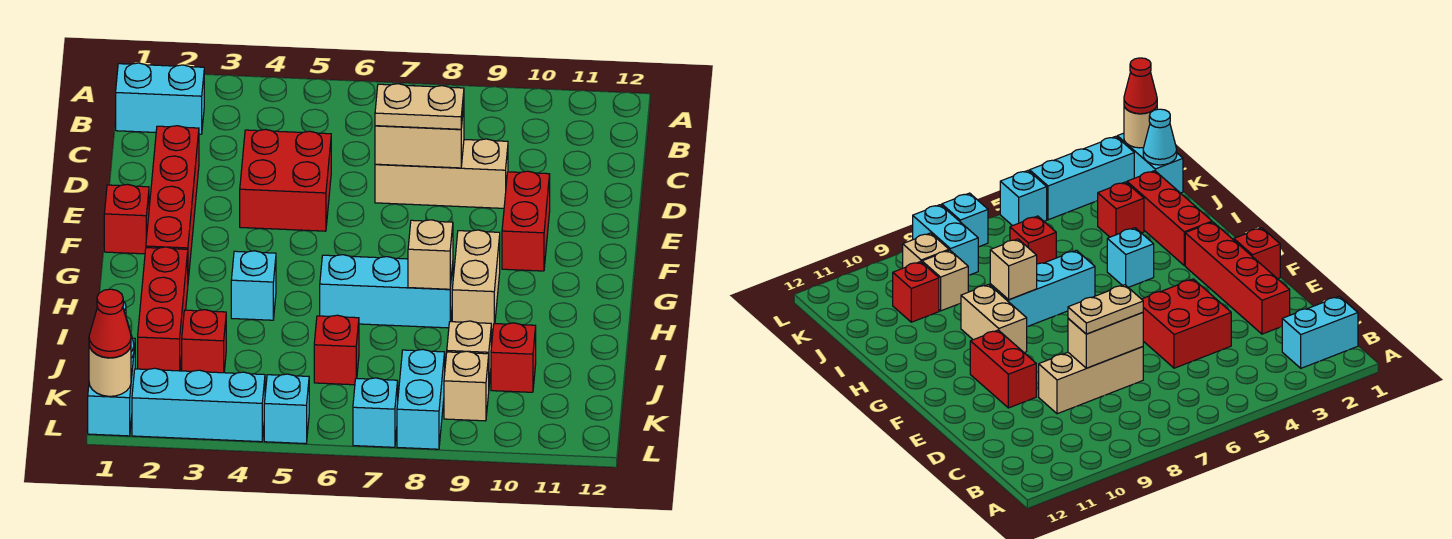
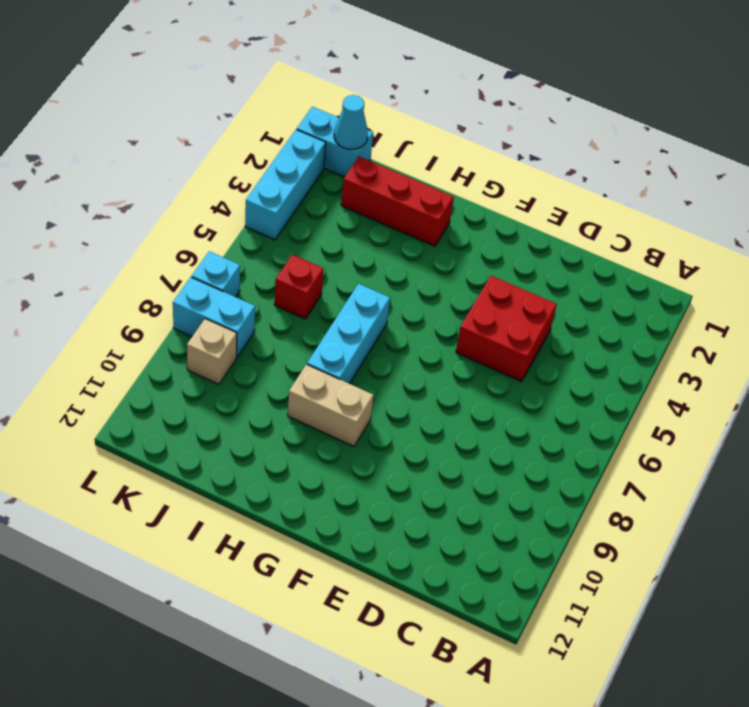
none -> cyan 1x2 brick [116,63,204,134]
none -> red 1x4 brick [146,126,199,280]
none -> tan 1x3 brick [375,139,508,208]

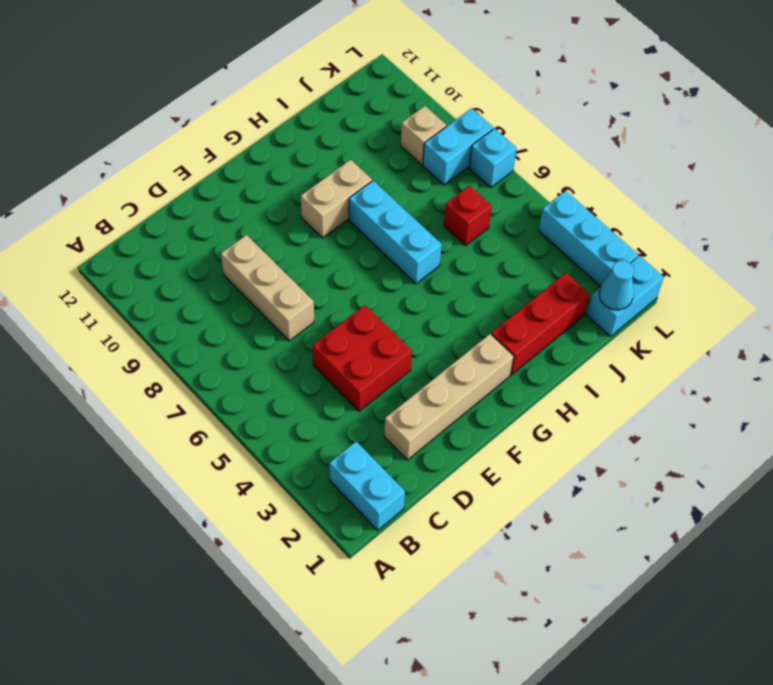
tan 1x4 brick [384,334,514,460] -> red 1x4 brick [146,126,199,280]
none -> red 1x2 brick [502,171,550,271]
none -> red 1x1 brick [104,184,149,254]
none -> cyan 1x1 brick [231,251,276,320]

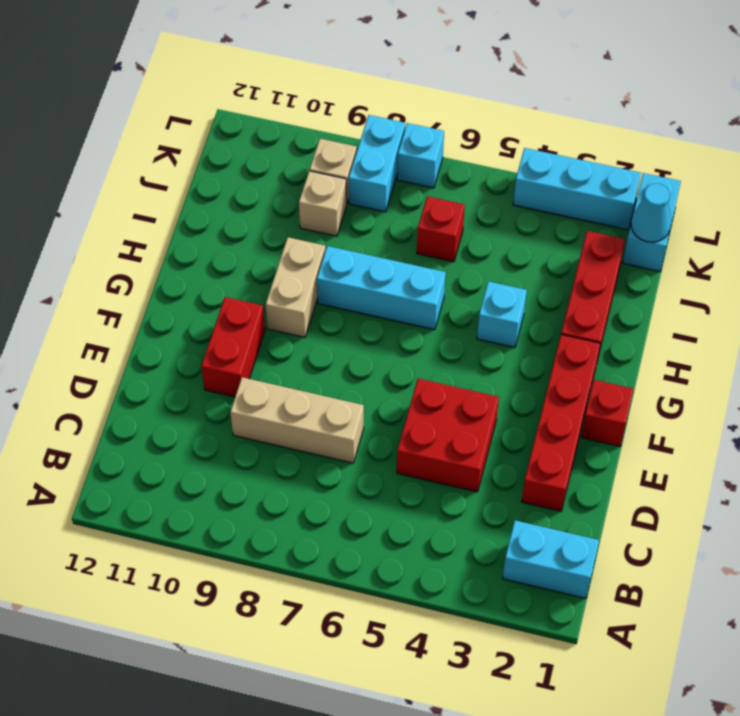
none -> red 1x1 brick [182,310,226,373]
none -> red 1x1 brick [491,323,536,392]
none -> cyan 1x1 brick [264,374,309,444]

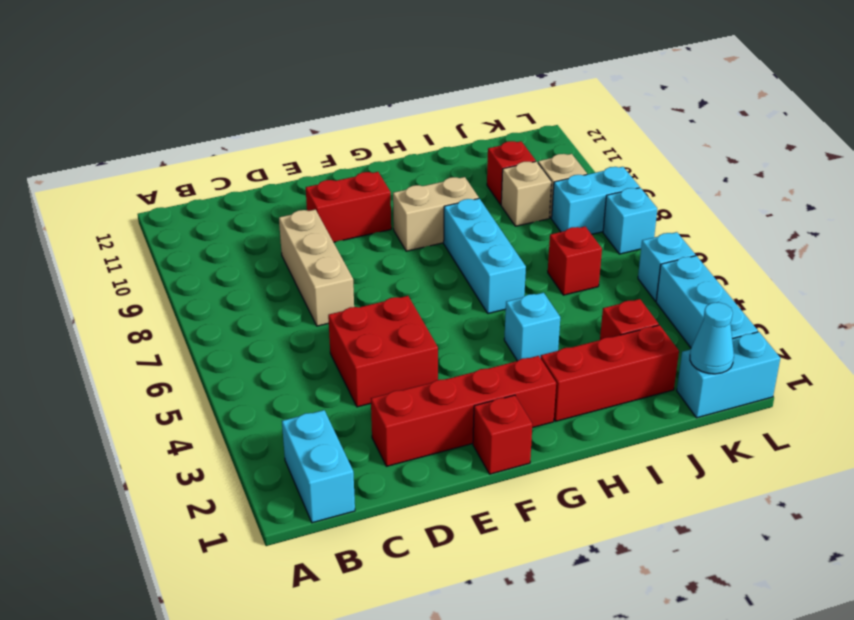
none -> tan 1x2 brick [375,106,464,168]
none -> tan 1x1 brick [408,220,453,289]
none -> tan 1x1 round brick [89,346,131,396]

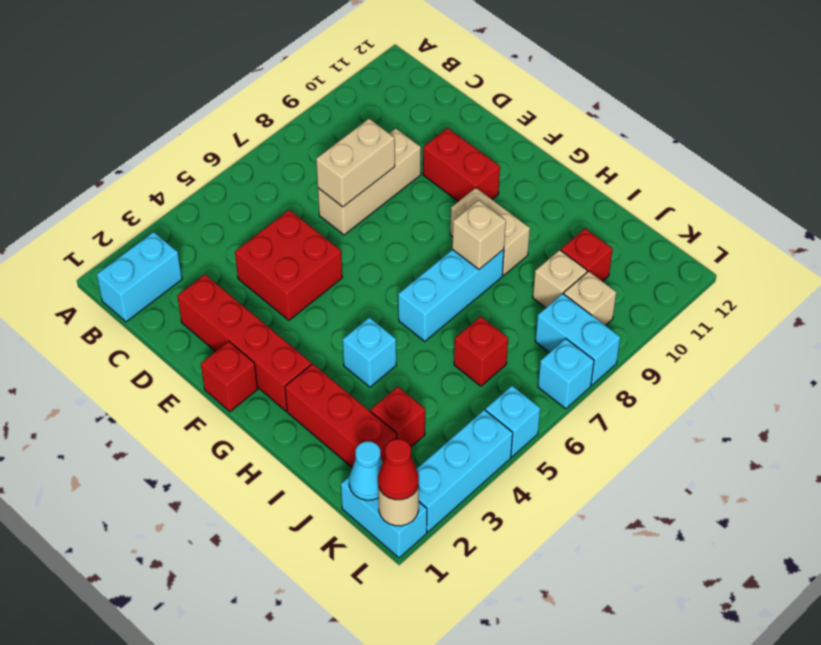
none -> tan 1x2 plate [375,84,464,129]

